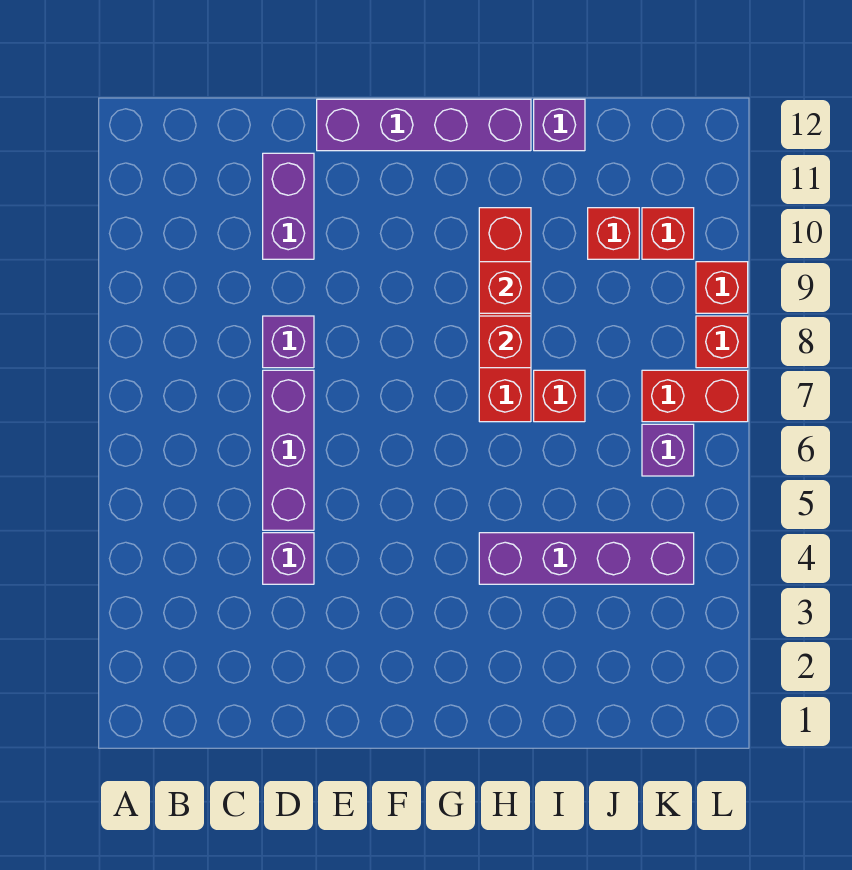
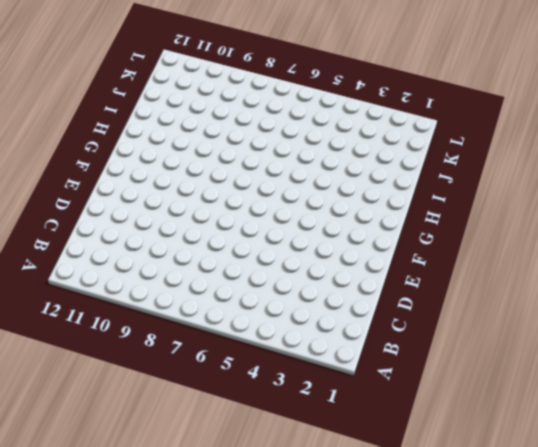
none -> purple 1x1 brick [263,533,314,584]
none -> purple 1x3 brick [263,370,314,530]
none -> purple 1x1 brick [263,316,314,368]

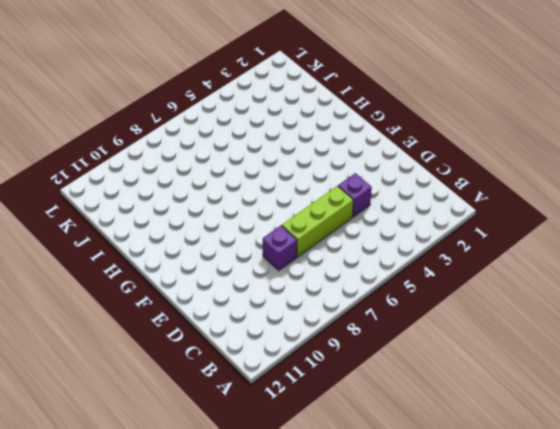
lime 1x3 brick [282,186,353,257] -> purple 1x3 brick [263,370,314,530]
none -> purple 1x2 brick [263,153,314,259]
none -> purple 1x4 brick [317,99,531,151]
none -> purple 1x4 brick [479,533,694,584]

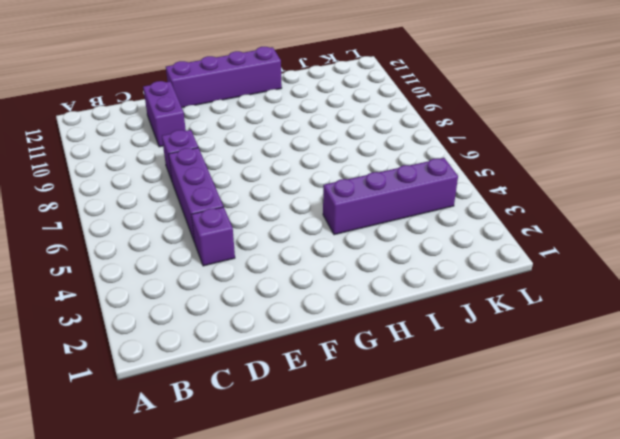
none -> red 1x4 brick [479,208,531,422]
none -> red 1x1 brick [534,370,585,422]
none -> purple 1x1 brick [534,99,585,151]

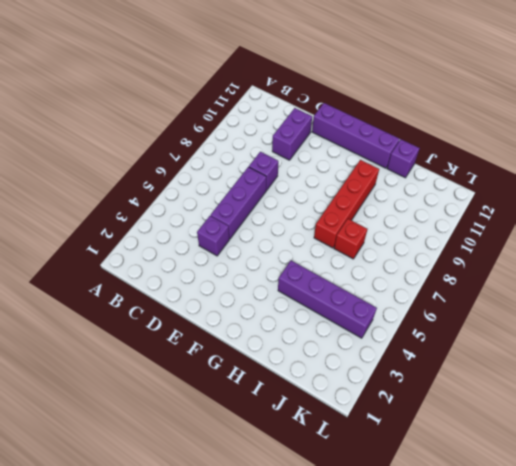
none -> red 1x1 brick [588,208,639,259]
none -> purple 1x1 brick [642,424,694,476]
none -> red 1x2 brick [642,370,748,422]

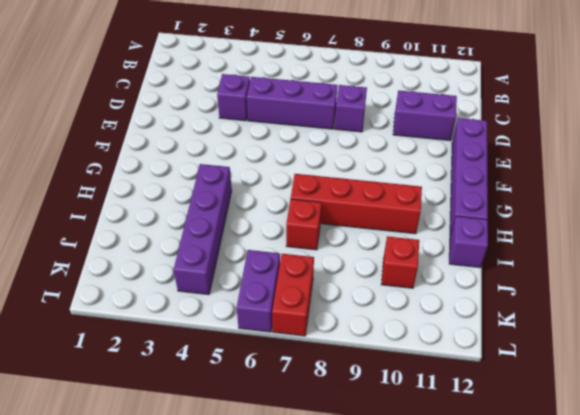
purple 1x2 brick [237,250,280,332] -> purple 1x1 brick [642,424,694,476]
none -> red 1x1 brick [642,208,694,259]
none -> red 1x1 brick [696,316,748,368]
none -> red 1x1 brick [696,262,748,313]

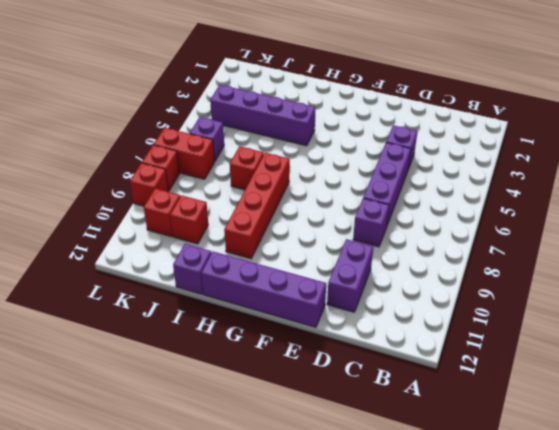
none -> red 1x1 brick [479,316,531,368]
none -> red 1x1 brick [479,262,531,313]

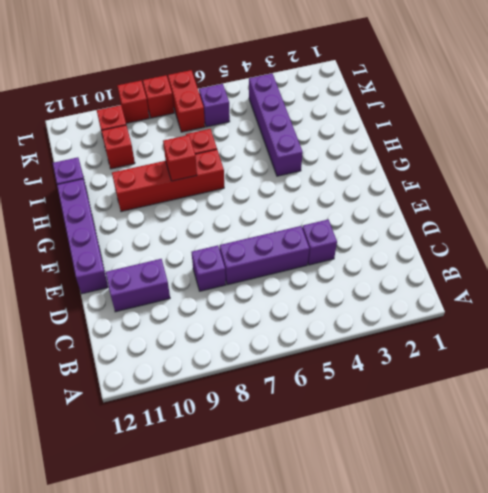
none -> red 1x1 brick [479,262,531,313]

